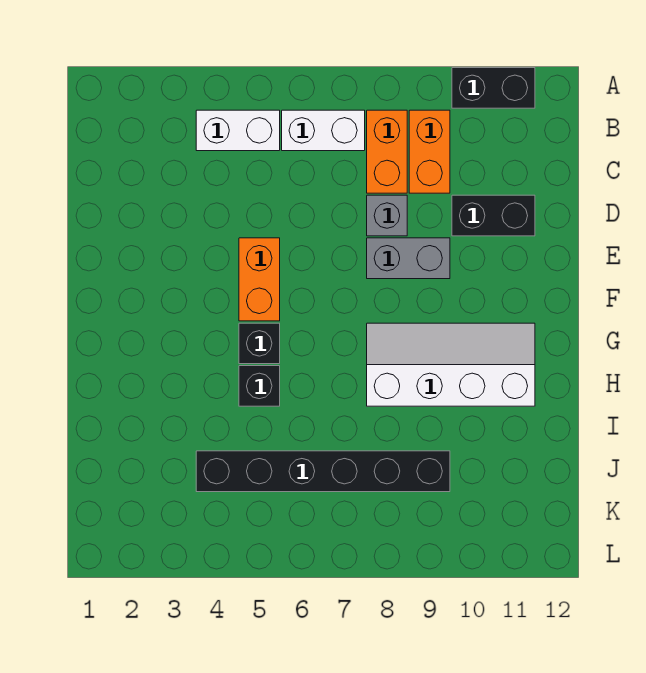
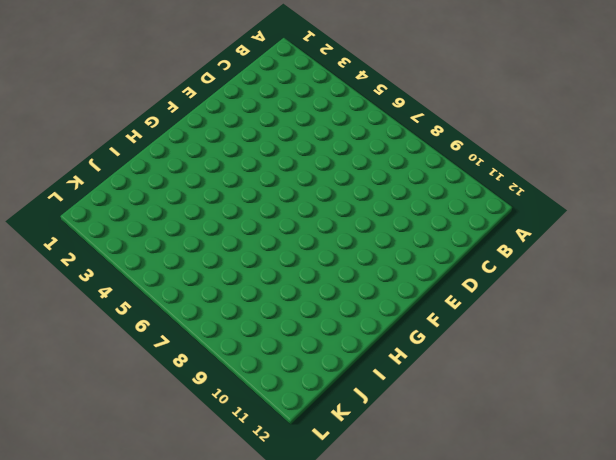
none -> black 1x2 brick [452,68,535,108]
none -> white 1x2 brick [196,110,280,151]
none -> white 1x2 brick [282,110,365,151]

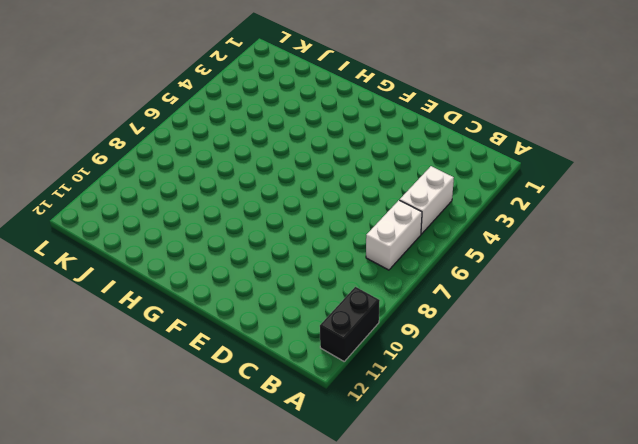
none -> orange 1x2 brick [367,110,407,193]
none -> orange 1x2 brick [409,110,450,193]
none -> grey 1x1 brick [367,195,407,236]

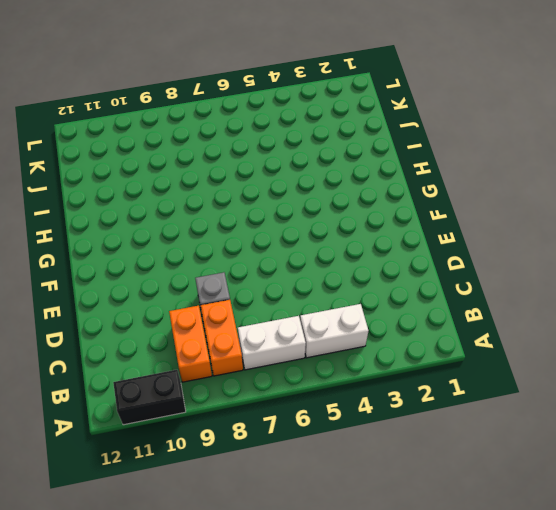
none -> black 1x2 brick [452,195,535,236]
none -> orange 1x2 brick [239,238,280,321]
none -> grey 1x2 brick [367,238,450,279]

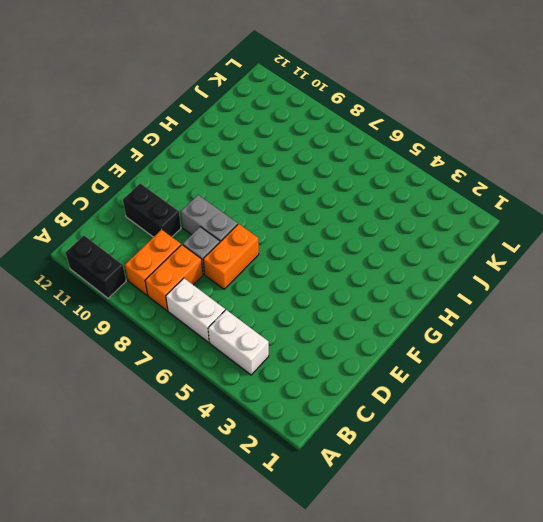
orange 1x2 brick [203,224,259,289] -> orange 1x2 brick moved to [239,238,280,321]
none -> black 1x1 brick [239,323,280,364]
none -> white 2x4 slope [367,323,535,406]
none -> black 1x1 brick [239,366,280,406]

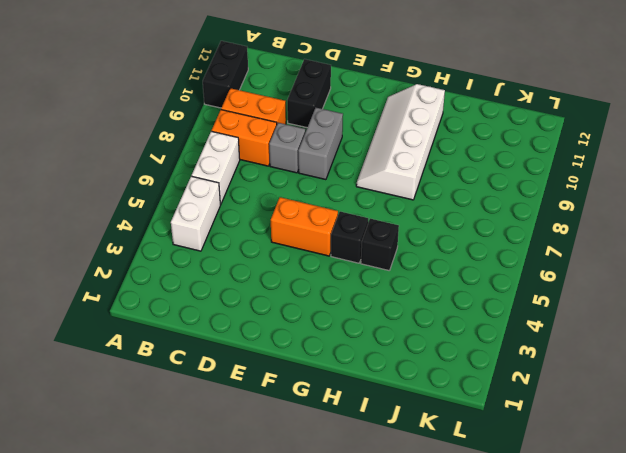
none -> black 1x6 brick [196,451,450,492]

